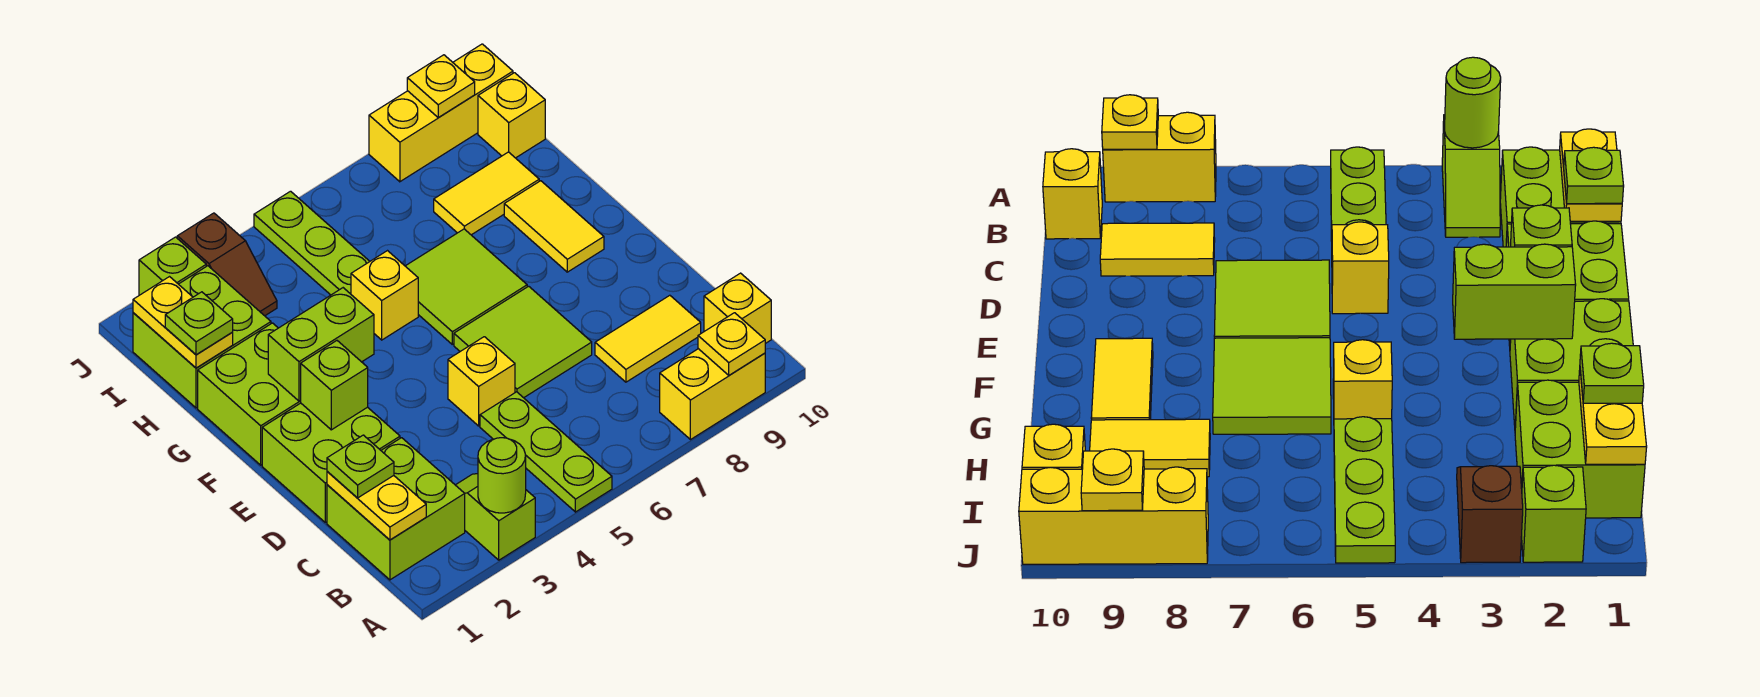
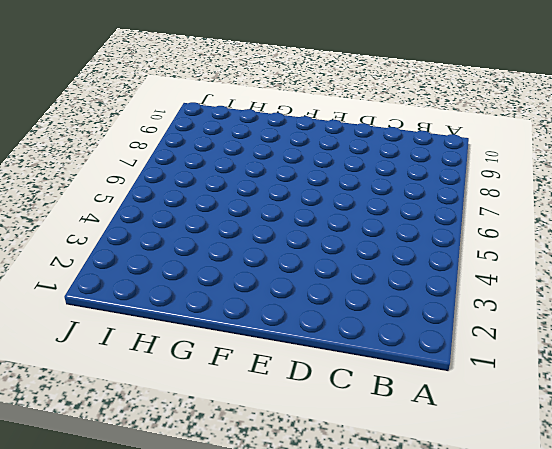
none -> lime 1x2 slope [456,474,535,560]
none -> lime 1x3 plate [480,392,612,512]
none -> yellow 1x2 brick [660,349,765,440]

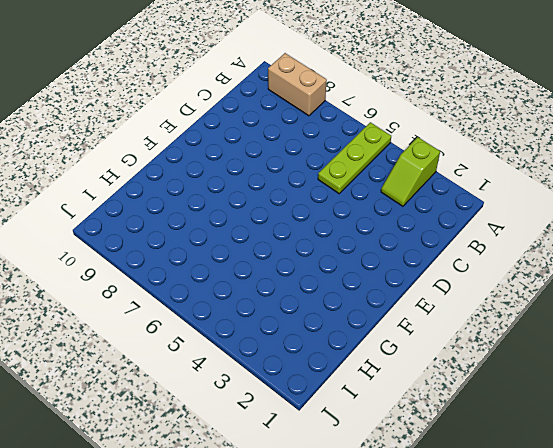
tan 1x2 brick [268,53,327,116] -> yellow 1x2 brick [660,349,765,440]
none -> lime 2x2 brick [327,438,465,580]
none -> yellow 1x1 brick [704,273,771,344]
none -> yellow 1x2 tile [595,295,701,382]

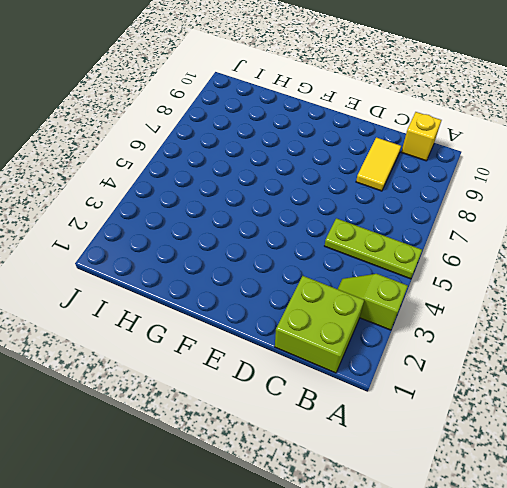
none -> yellow 1x2 brick [660,349,765,440]
none -> lime 2x2 brick [262,403,400,522]
none -> yellow 1x1 brick [448,337,515,426]

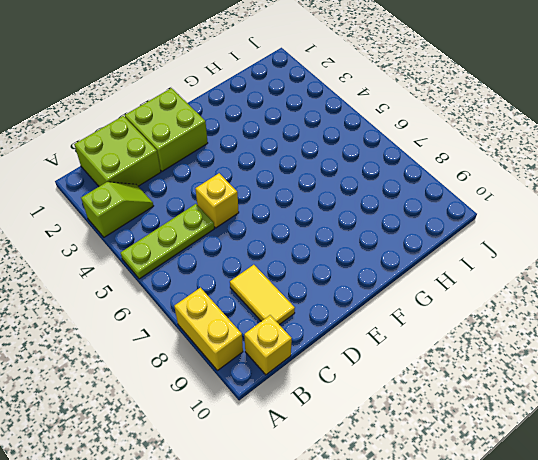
none -> lime 2x2 tile [454,286,592,398]
none -> lime 2x2 brick [198,323,301,465]
none -> lime 2x2 tile [406,229,527,344]

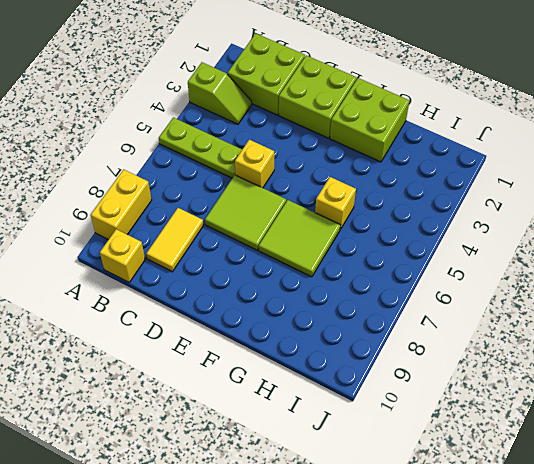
none -> yellow 1x2 tile [504,181,604,272]
none -> lime 2x2 brick [133,266,271,408]
none -> lime 1x3 plate [254,191,370,295]

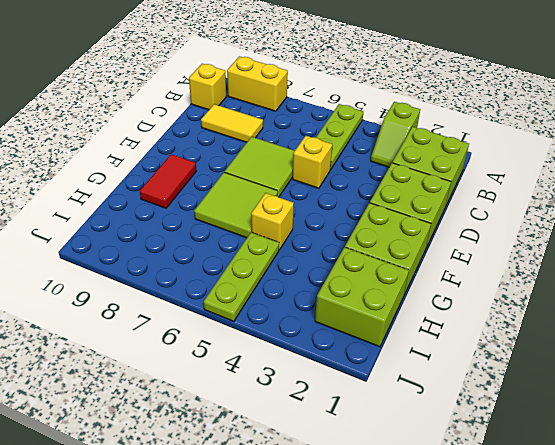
red 1x2 tile [140,154,196,208] -> yellow 1x2 tile [504,181,604,272]
none -> yellow 1x2 tile [434,152,539,235]
none -> brown 1x2 slope [177,213,277,316]
none -> yellow 1x1 brick [478,73,545,158]

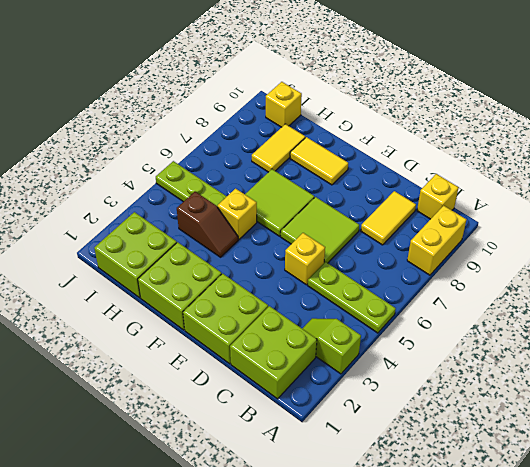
brown 1x2 slope [177,192,238,257] -> brown 1x2 slope moved to [177,213,277,316]
none -> lime 1x1 brick [139,237,206,295]
none -> yellow 1x3 brick [369,44,513,182]
none -> lime 1x1 round brick [478,438,526,513]

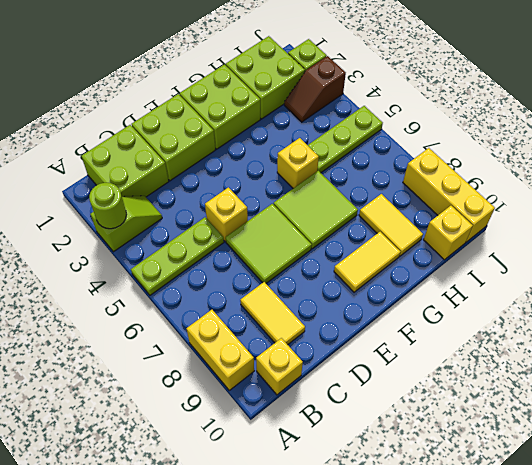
none -> yellow 1x1 plate [698,313,765,375]
none -> yellow 1x2 plate [327,471,426,540]
none -> lime 1x1 brick [301,341,368,430]

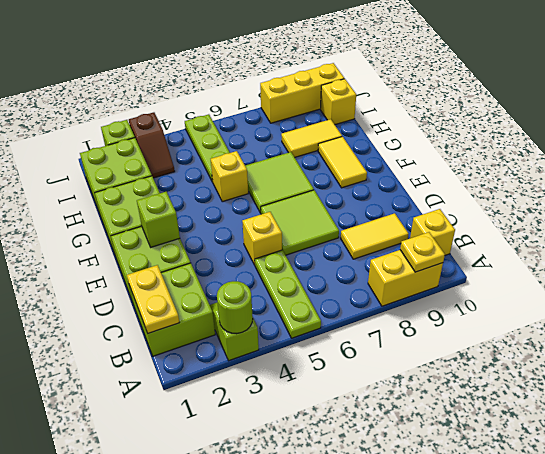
none -> lime 1x2 brick [268,288,374,401]
none -> yellow 1x2 plate [133,277,233,368]
none -> yellow 1x1 plate [407,55,475,118]

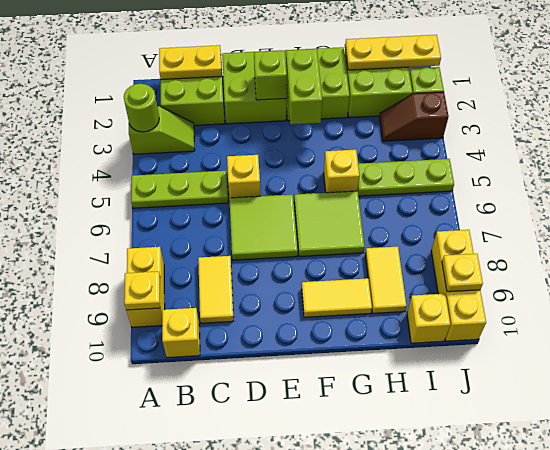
yellow 1x3 plate [345,35,441,70] -> yellow 1x2 plate [133,277,233,368]
none -> lime 1x1 plate [327,435,394,498]
none -> lime 1x1 plate [165,292,233,355]

